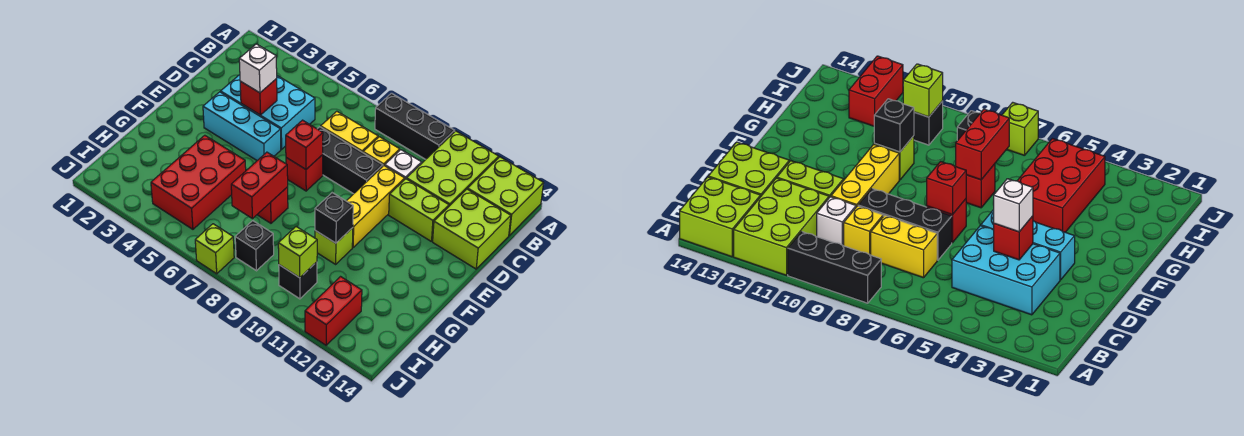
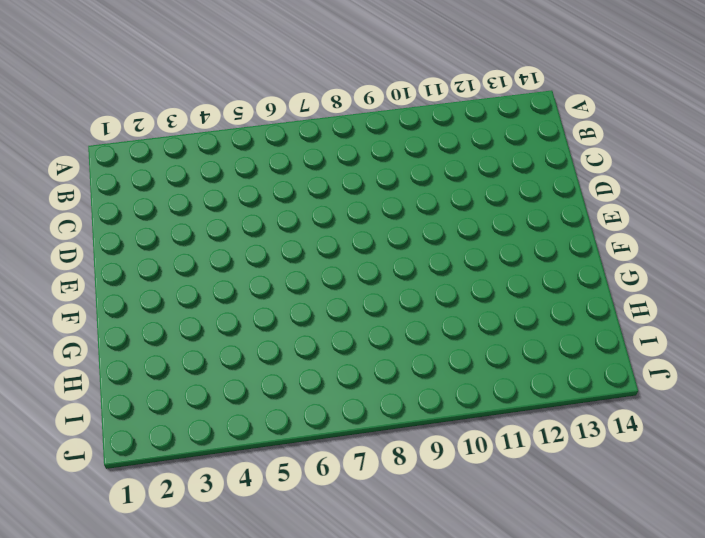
none -> black 1x3 brick [375,93,455,159]
none -> lime 2x3 brick [407,131,499,206]
none -> lime 2x2 brick [468,157,543,235]

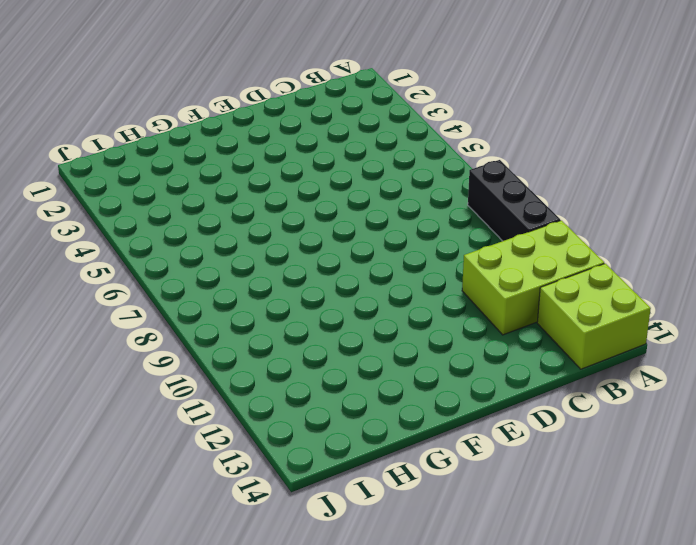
none -> cyan 2x3 brick [221,75,315,149]
none -> yellow 1x2 brick [321,111,378,152]
none -> yellow 1x1 brick [363,137,400,166]

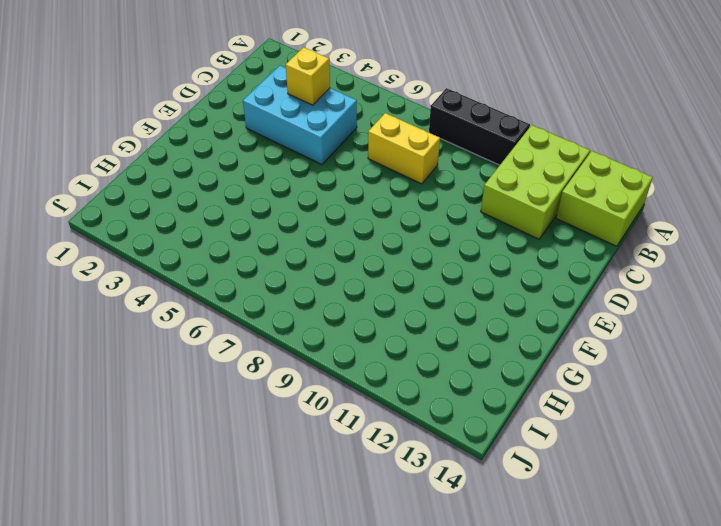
yellow 1x1 brick [286,47,330,105] -> yellow 1x1 brick moved to [363,137,400,166]
none -> white 1x1 brick [385,150,422,179]
none -> lime 2x2 brick [433,189,511,269]
none -> black 1x3 brick [318,127,383,194]

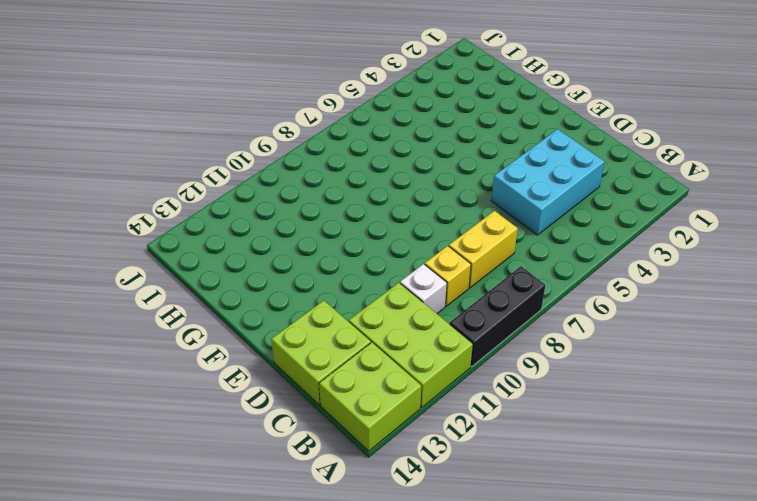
none -> black 1x3 brick [318,127,383,194]
none -> yellow 1x3 brick [347,166,405,247]
none -> lime 1x2 brick [389,179,449,242]

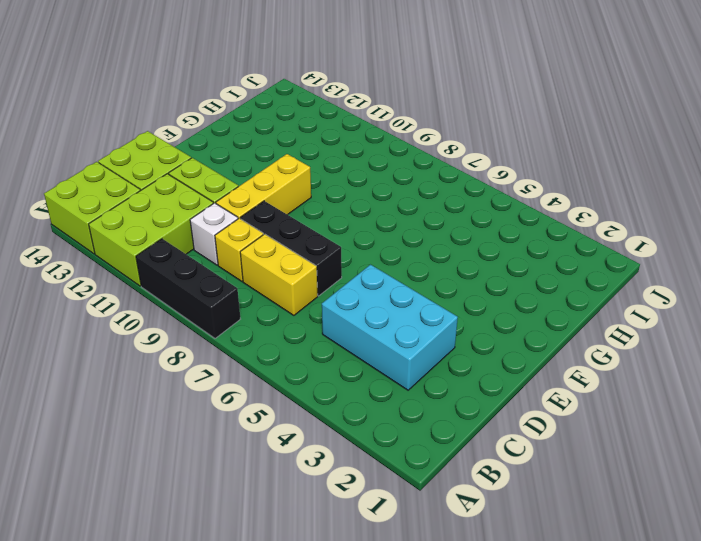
none -> cyan 1x3 brick [203,92,281,160]
none -> red 1x1 brick [286,155,323,191]
none -> red 2x3 brick [151,135,246,229]

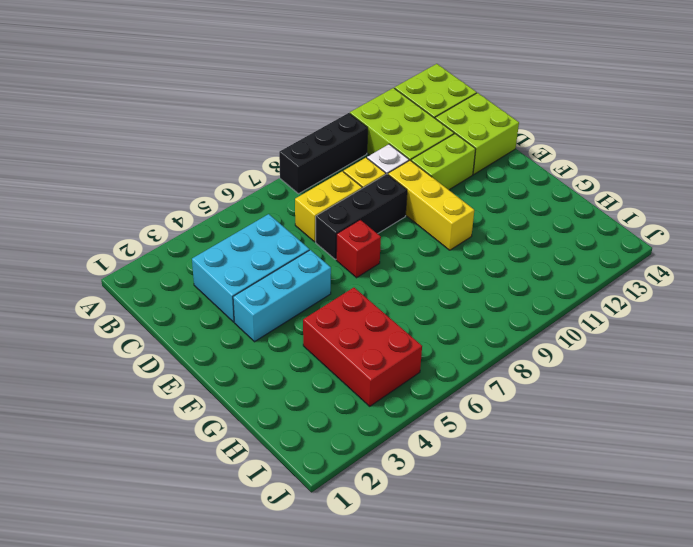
none -> red 1x1 brick [257,187,288,223]
none -> lime 1x1 brick [315,228,353,264]
none -> black 1x1 brick [235,221,274,271]

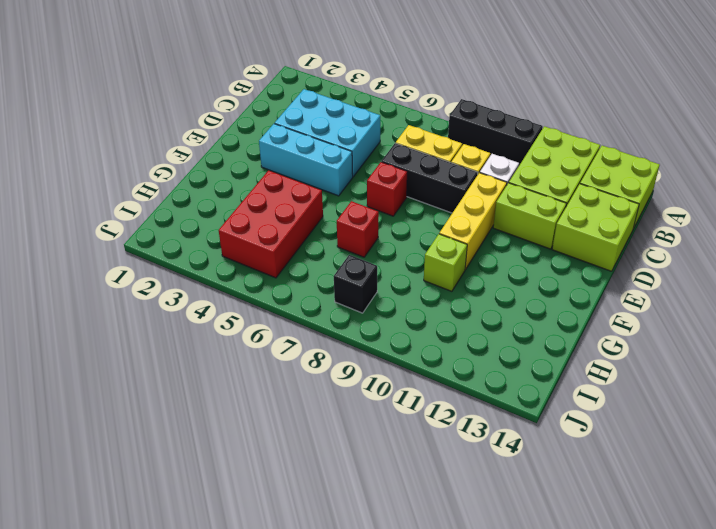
none -> black 1x1 brick [279,262,317,299]
none -> red 1x2 brick [305,277,362,345]
none -> lime 1x1 brick [195,224,234,274]

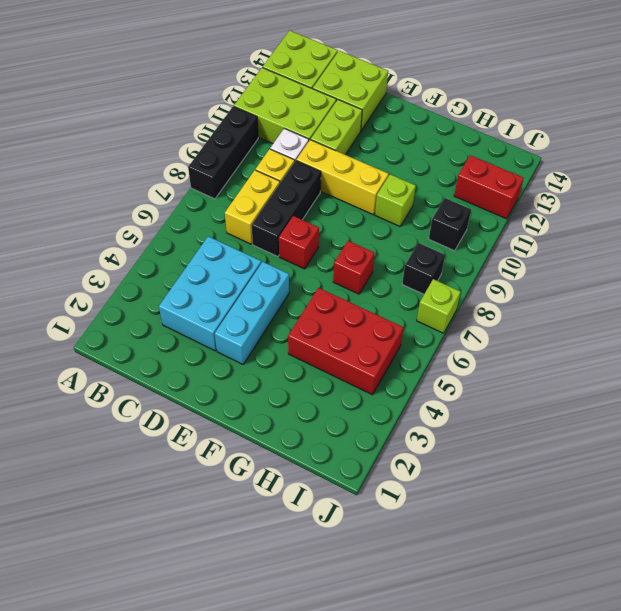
none -> red 1x1 brick [240,79,277,115]
none -> red 1x1 brick [286,120,323,169]
none -> red 1x2 brick [231,152,288,219]

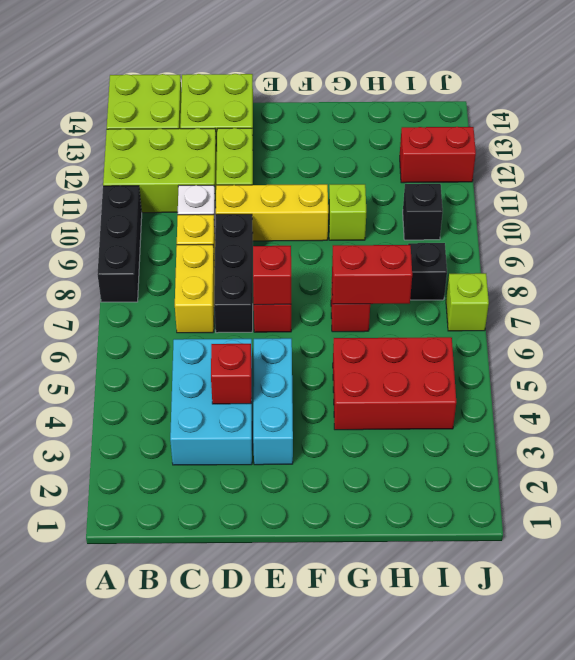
none -> black 1x1 brick [315,193,353,243]
none -> lime 1x1 brick [278,227,317,278]
none -> white 1x1 brick [239,44,277,93]

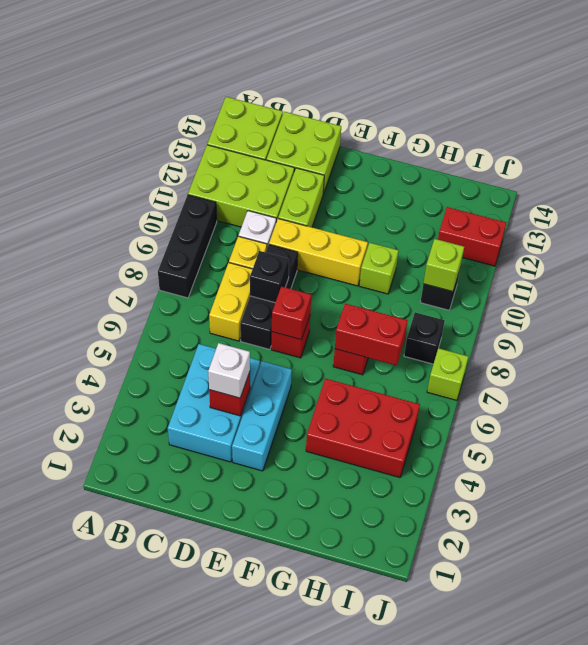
black 1x1 brick [250,251,289,303] -> black 1x1 brick moved to [315,193,353,243]

